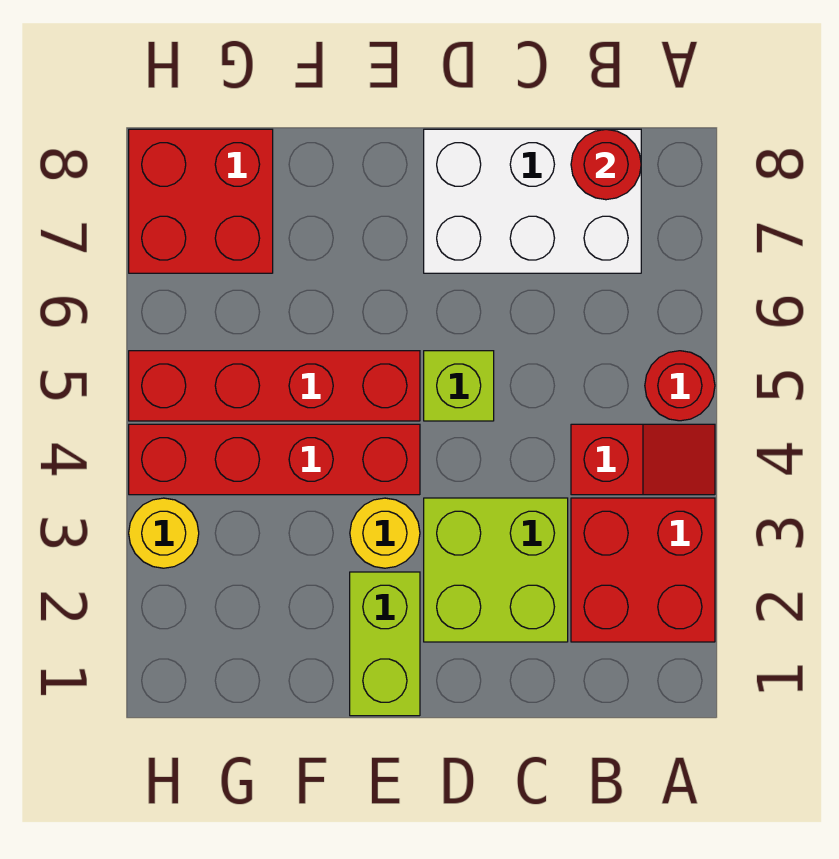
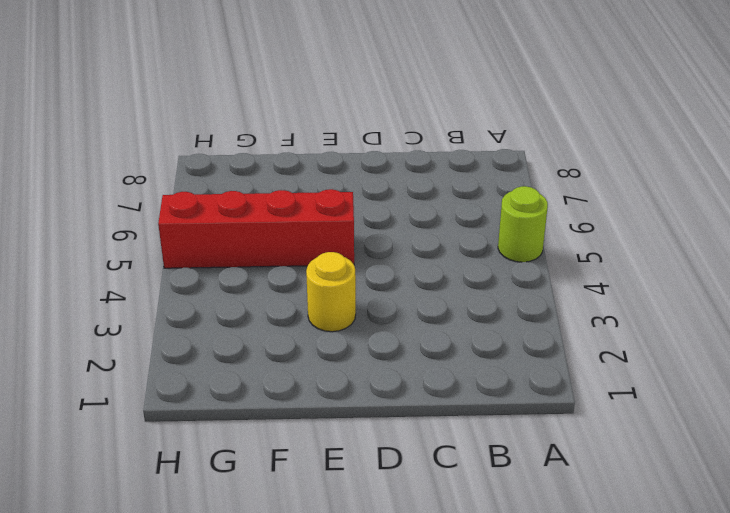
lime 1x1 round brick [498,186,548,262] -> red 1x1 round brick [645,351,715,421]
none -> red 2x2 brick [571,498,715,642]
none -> red 1x2 slope [571,424,715,495]
none -> white 2x3 brick [424,129,641,273]

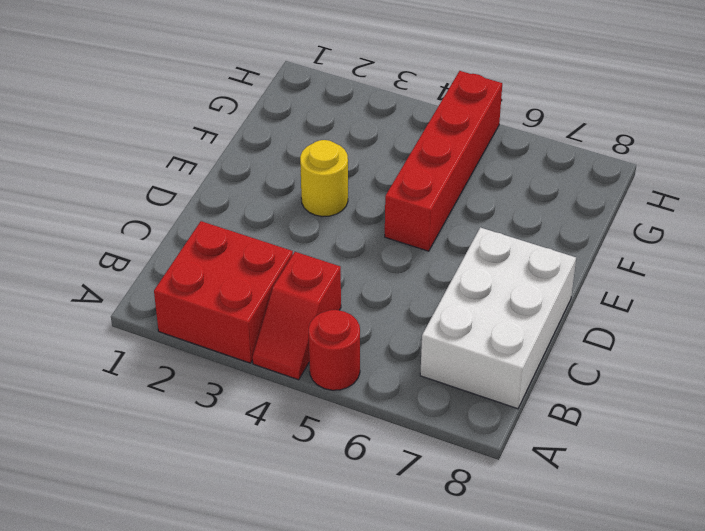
none -> lime 2x2 brick [424,498,568,642]
none -> lime 1x1 brick [424,351,494,421]
none -> lime 1x2 brick [350,572,420,716]

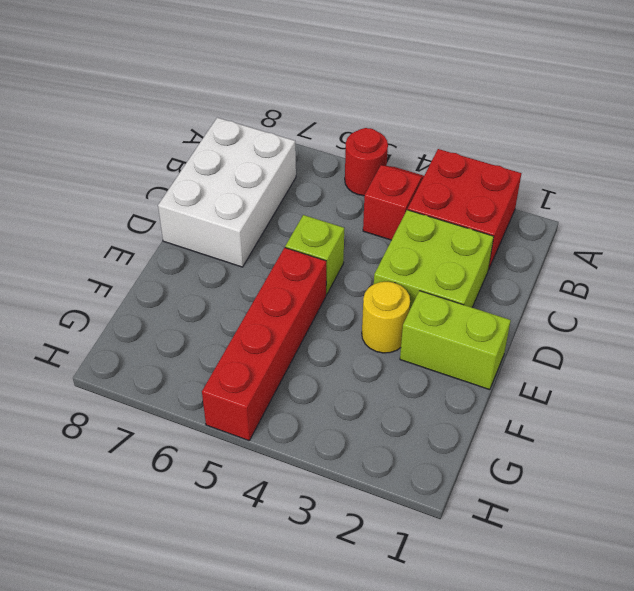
none -> red 1x4 brick [129,424,420,495]
none -> red 2x2 brick [129,129,273,273]
none -> yellow 1x1 round brick [129,498,199,568]

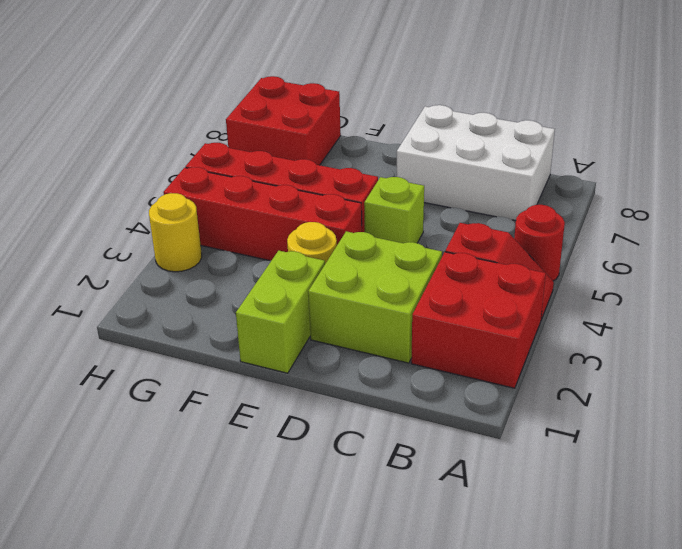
none -> red 1x1 round brick [571,129,641,200]

